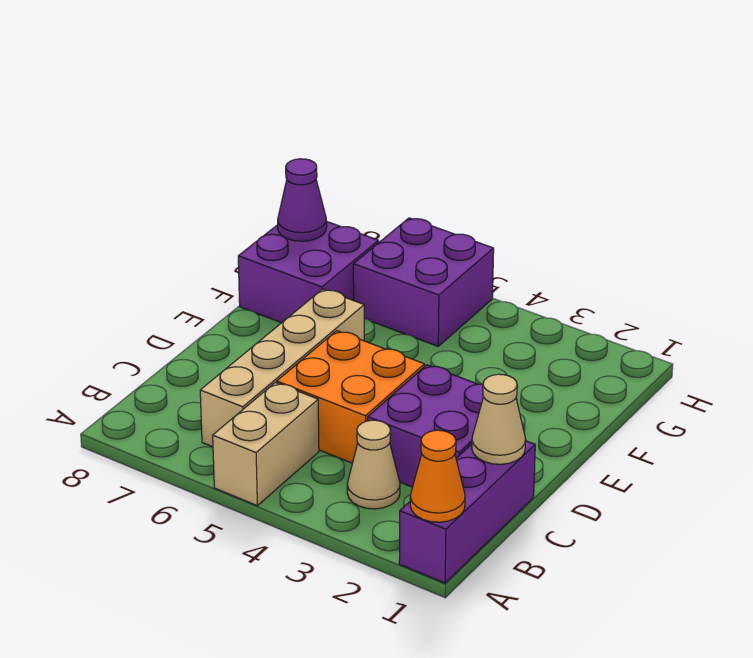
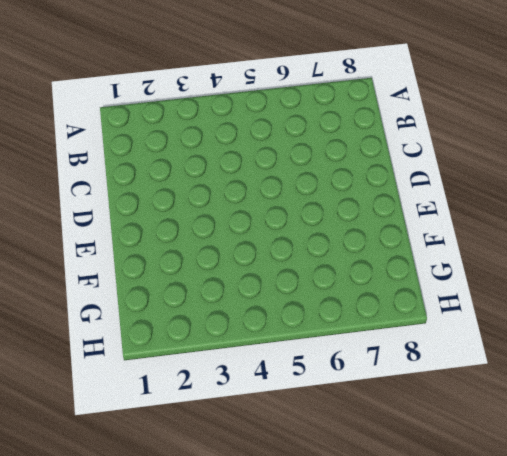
none -> purple 1x3 brick [399,441,535,583]
none -> tan 1x2 brick [213,382,319,506]

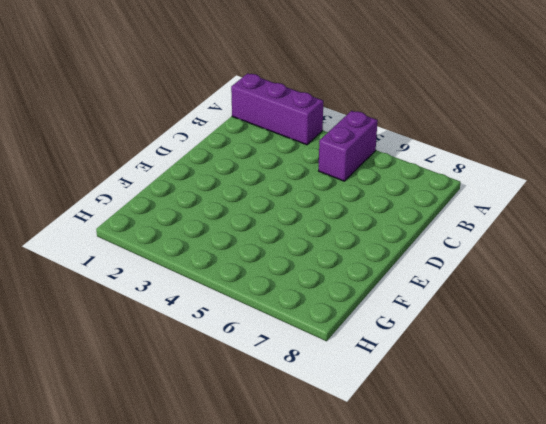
purple 1x3 brick [231,73,323,145] -> purple 1x3 brick turned to [399,441,535,583]
purple 1x2 brick [319,111,378,181] -> tan 1x2 brick [213,382,319,506]
none -> tan 1x1 cone [347,420,400,509]
none -> tan 1x4 brick [200,289,364,447]

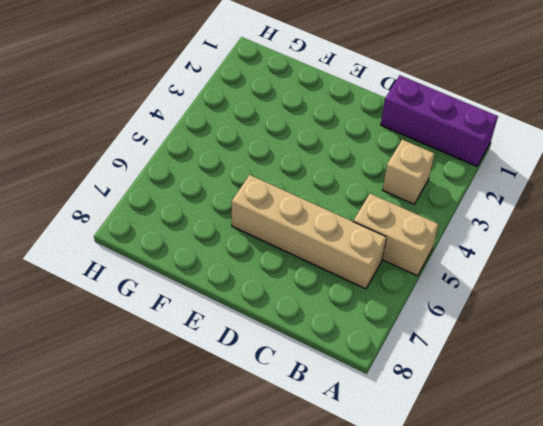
tan 1x1 brick [383,140,434,204] -> tan 1x1 cone [347,420,400,509]
none -> purple 2x2 brick [368,365,483,487]
none -> orange 2x2 brick [277,331,424,463]

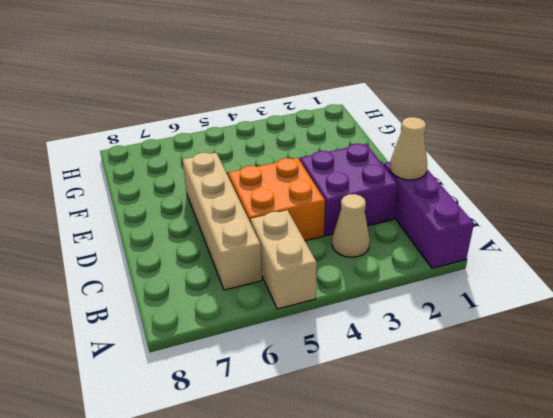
none -> purple 2x2 brick [238,221,379,323]
none -> purple 2x2 brick [353,218,494,346]

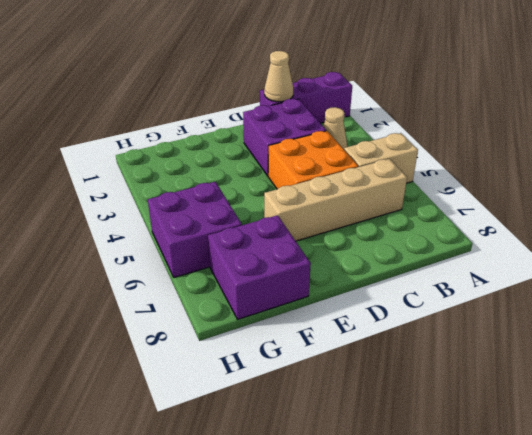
none -> orange 1x1 cone [410,430,465,522]
none -> purple 1x1 cone [278,159,327,241]

